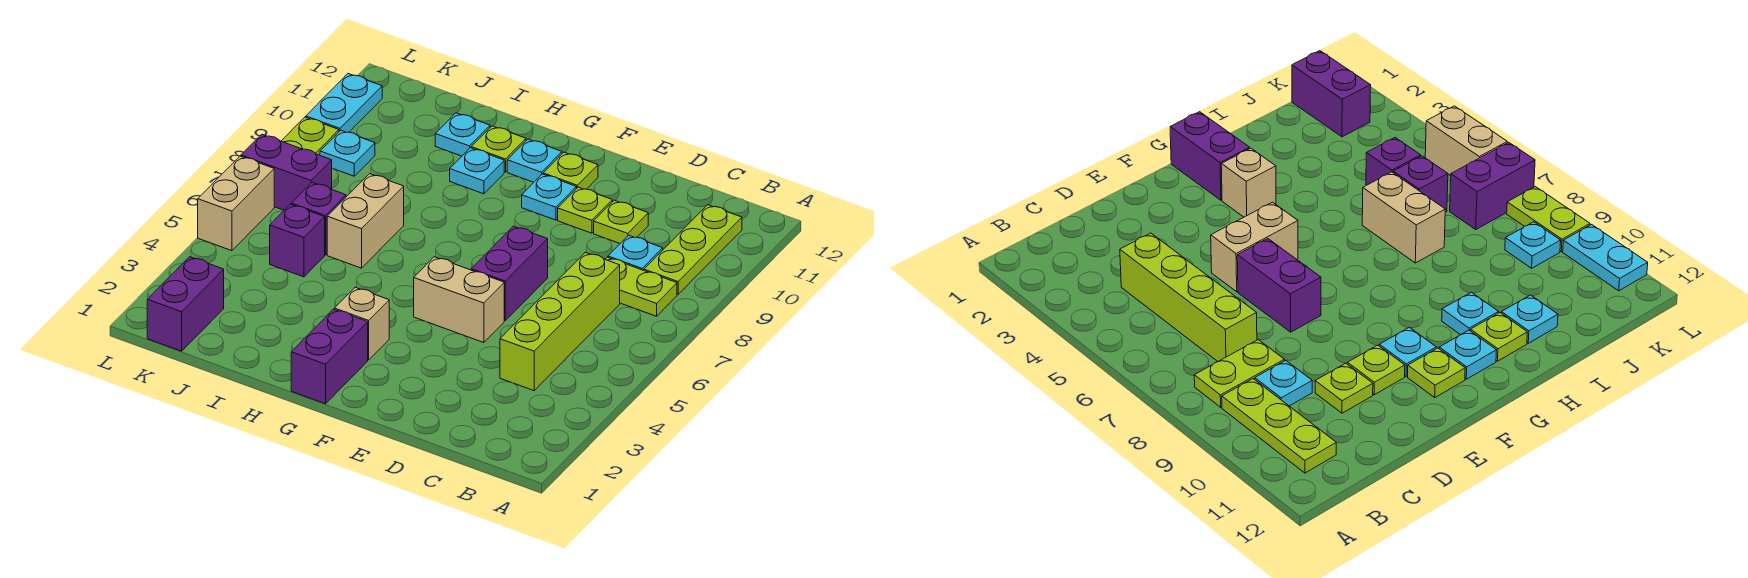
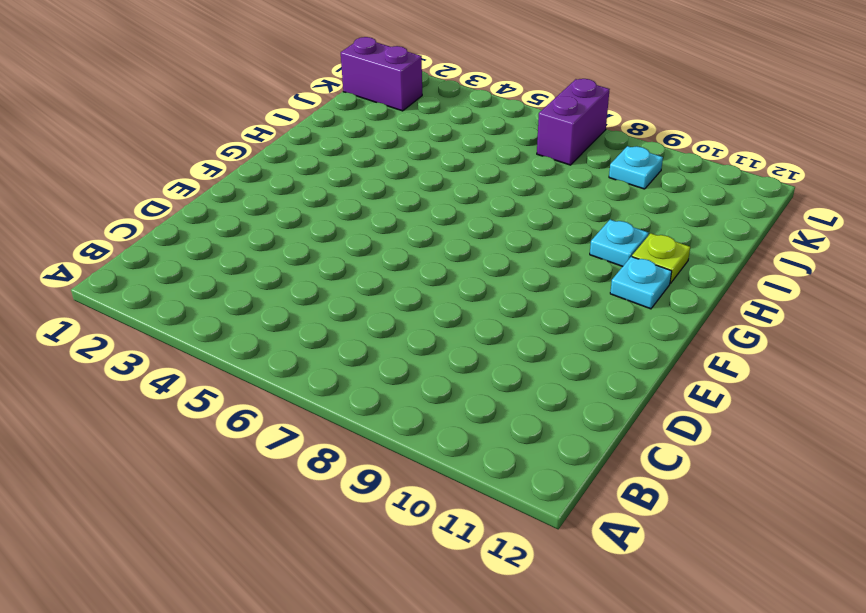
none -> lime 1x2 plate [605,257,677,316]
none -> lime 1x3 plate [644,205,742,294]
none -> lime 1x4 brick [500,252,620,391]

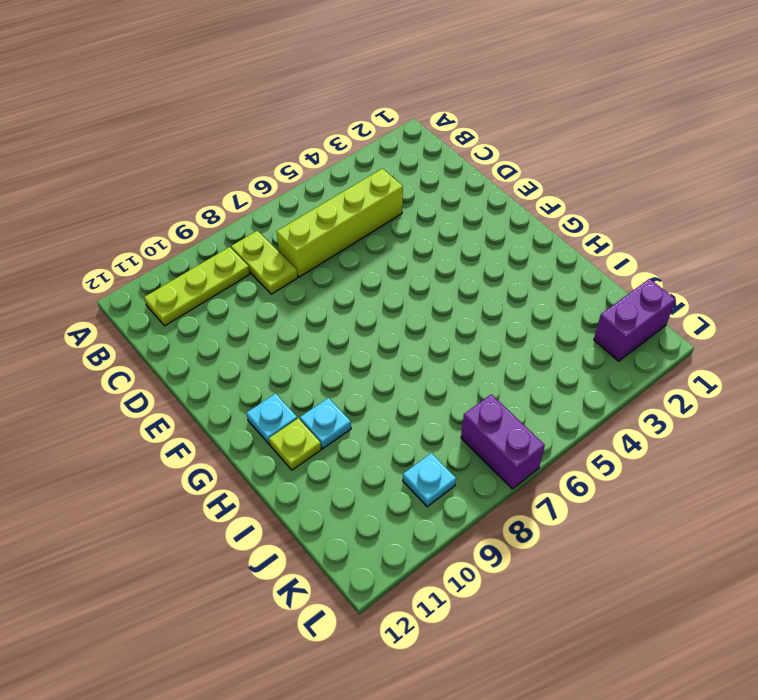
none -> cyan 1x1 plate [608,235,663,270]
none -> lime 1x1 plate [594,200,648,243]
none -> tan 1x2 brick [414,257,504,343]

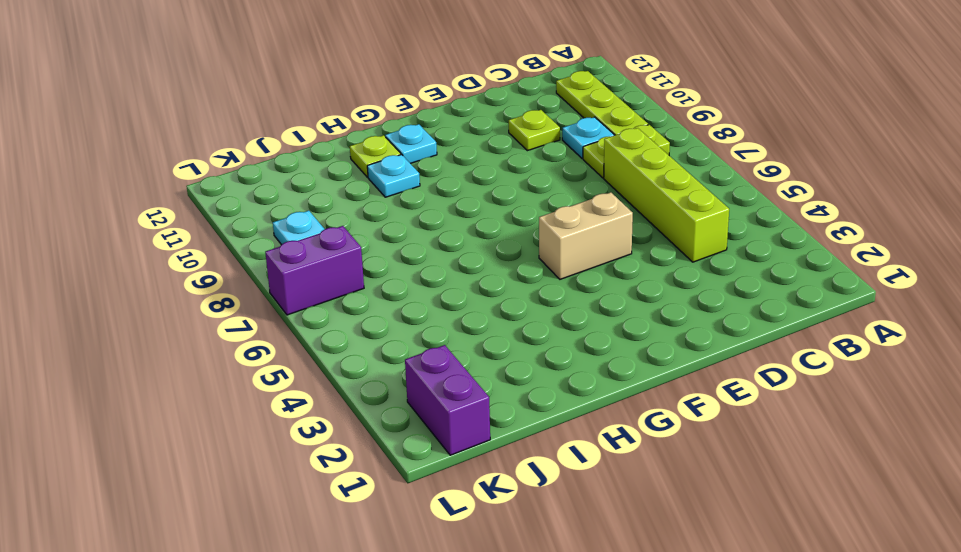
none -> purple 1x2 brick [471,226,548,320]
none -> lime 1x1 plate [558,187,612,233]
none -> cyan 1x1 plate [522,174,576,220]

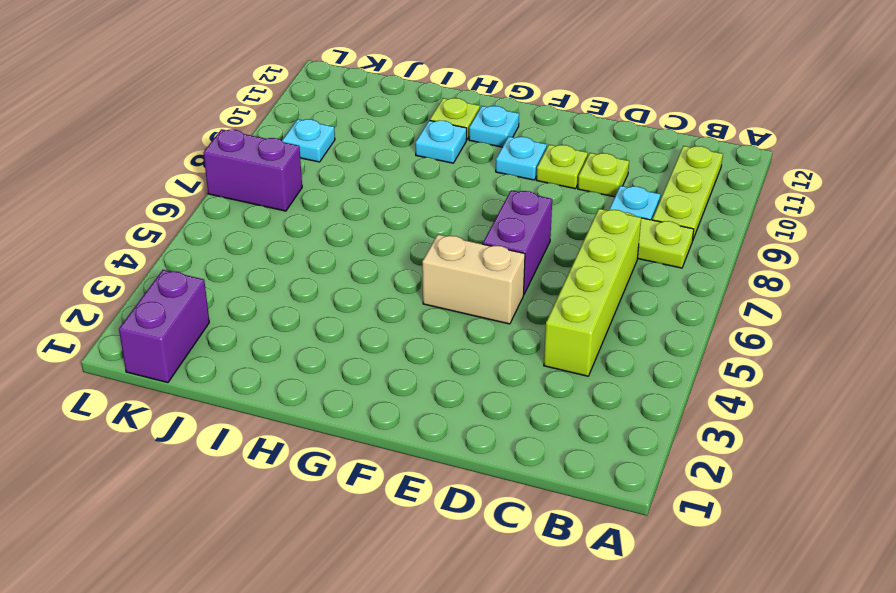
none -> lime 1x1 plate [543,152,598,189]
none -> purple 1x2 brick [291,309,368,404]
none -> tan 1x1 brick [334,287,389,360]

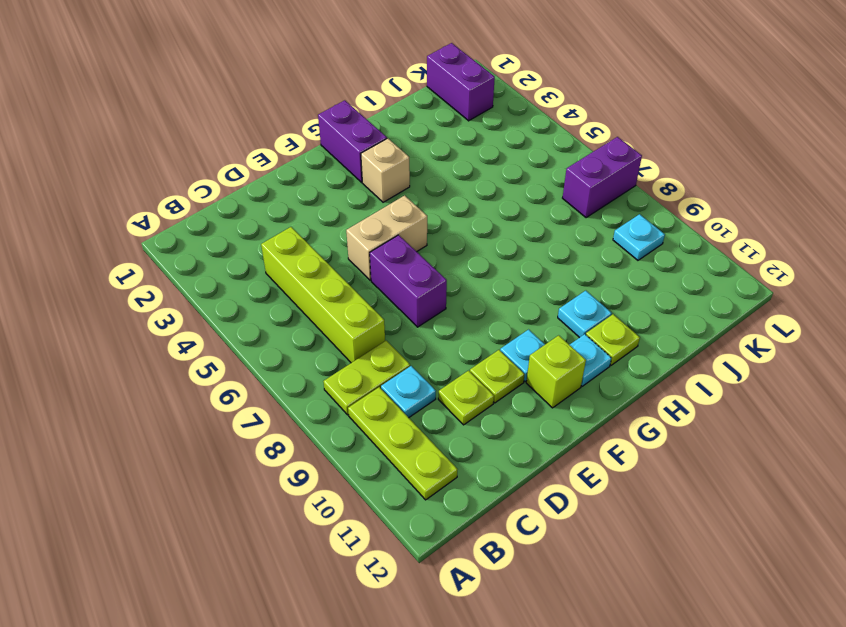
lime 1x1 brick [526,335,586,408] -> lime 1x1 plate [543,152,598,189]
none -> tan 1x2 brick [327,174,404,268]
none -> cyan 1x1 plate [435,113,490,156]
none -> purple 1x1 brick [270,204,325,277]

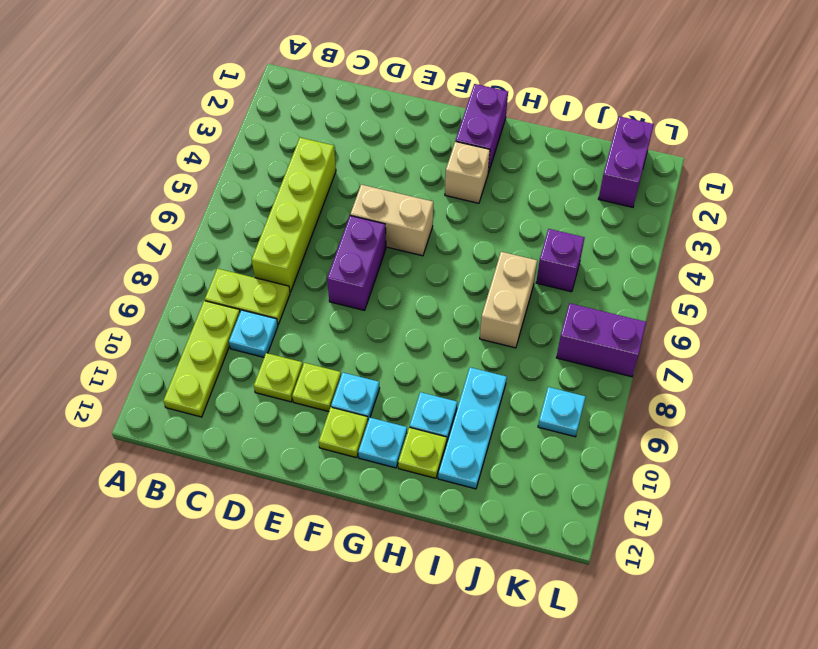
cyan 1x3 plate [438,367,507,489] -> cyan 1x1 plate [435,113,490,156]
none -> purple 1x1 brick [291,183,346,255]
none -> tan 1x2 brick [198,156,274,251]
none -> lime 1x2 plate [282,117,339,155]

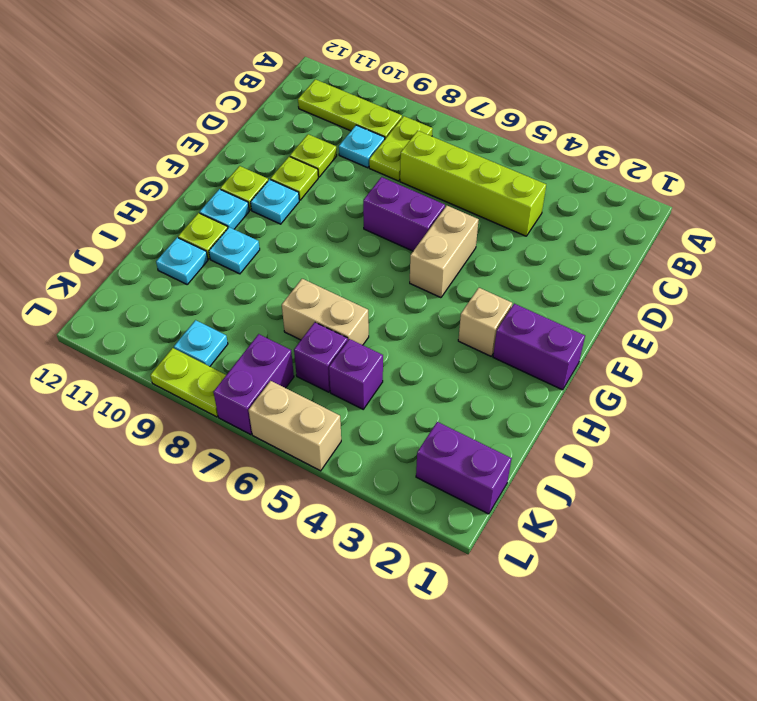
none -> cyan 1x2 plate [306,74,382,132]

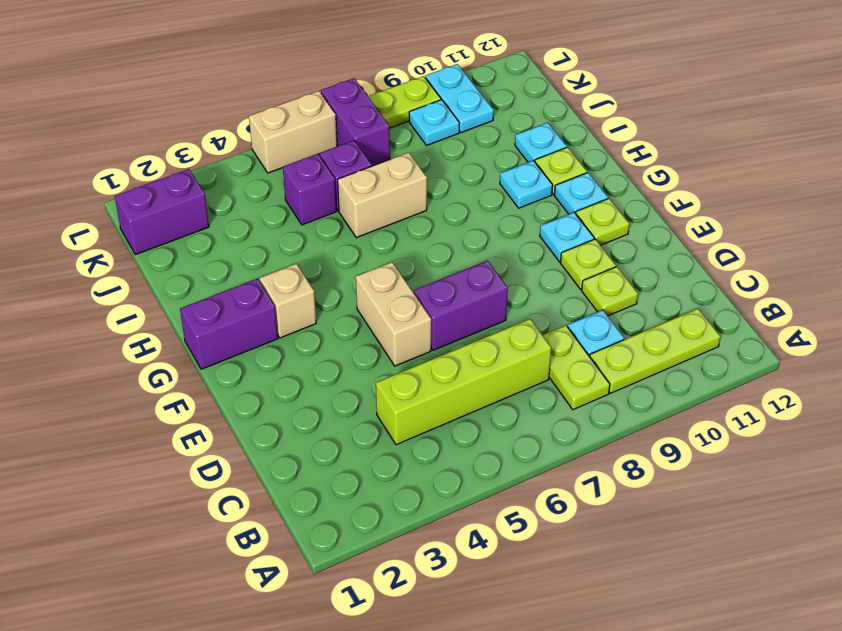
cyan 1x2 plate [425,64,494,133] -> cyan 1x2 plate turned to [306,74,382,132]

